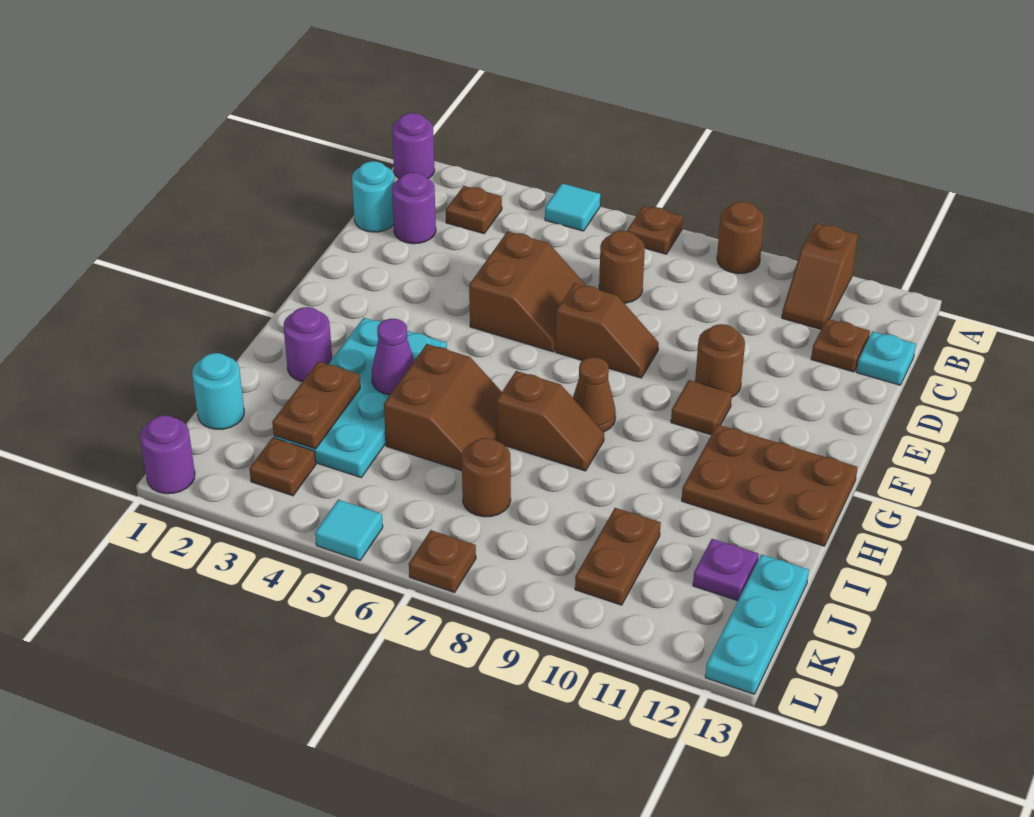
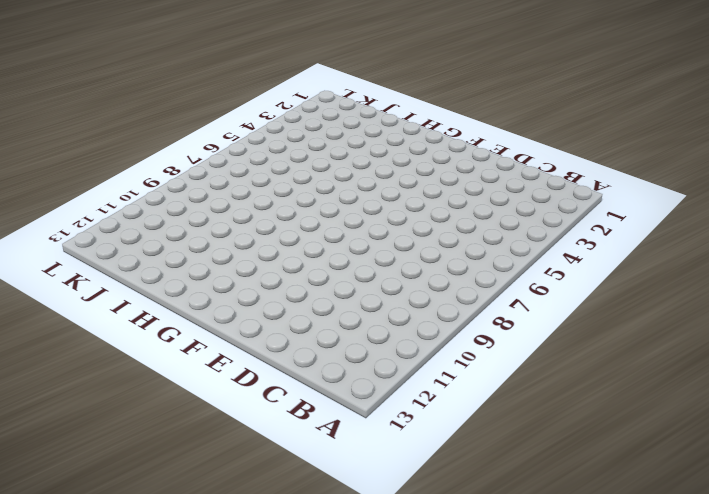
none -> purple 1x1 round brick [392,113,435,179]
none -> cyan 1x1 tile [545,183,600,231]
none -> brown 1x1 plate [627,206,683,254]
none -> brown 1x1 round brick [717,202,764,274]

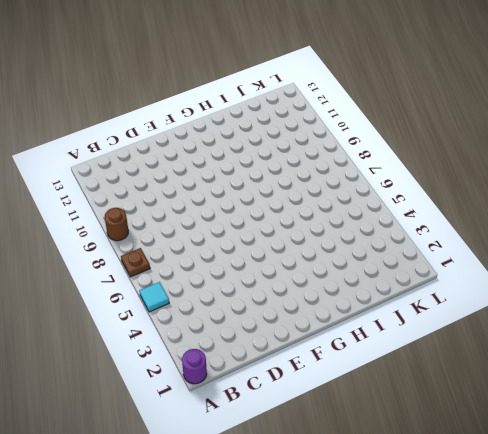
none -> brown 1x2 slope [782,223,858,329]
none -> brown 1x1 plate [446,186,502,234]
none -> cyan 1x1 round brick [352,161,394,232]
none -> purple 1x1 round brick [392,172,436,244]

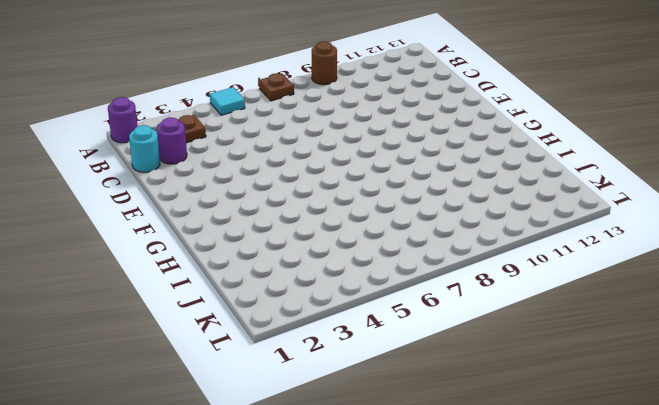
none -> brown 1x2 slope [782,223,858,329]
none -> brown 1x1 round brick [599,231,645,303]
none -> brown 1x1 plate [811,319,870,372]
none -> cyan 1x1 plate [857,331,916,385]

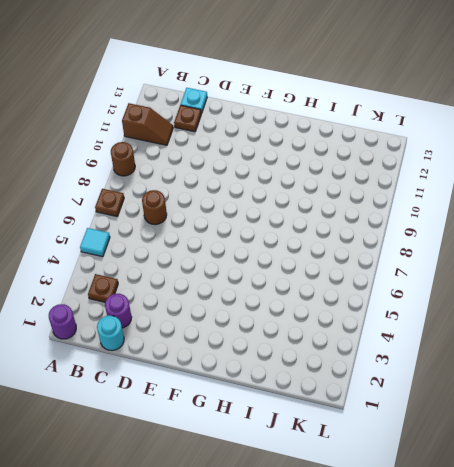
none -> brown 2x2 slope [469,231,586,352]
none -> brown 1x2 slope [556,283,659,378]
none -> brown 1x1 round brick [695,324,745,397]
none -> brown 1x1 tile [671,380,732,435]

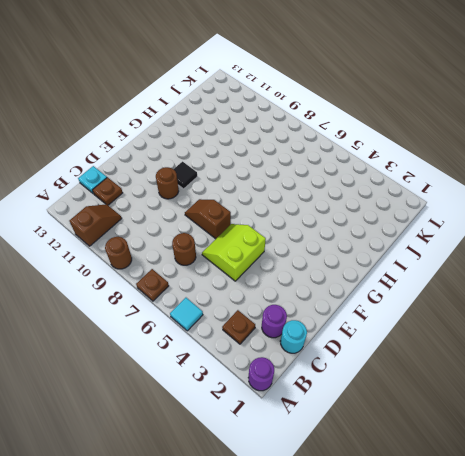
lime 2x2 slope [202,224,266,281] -> brown 2x2 slope [469,231,586,352]
black 1x1 tile [174,162,197,189] -> brown 1x1 tile [671,380,732,435]
none -> cyan 2x4 plate [274,318,447,477]
none -> brown 1x1 cone [573,357,616,432]
none -> brown 2x3 plate [682,425,857,546]
none -> purple 1x1 round brick [284,307,332,382]

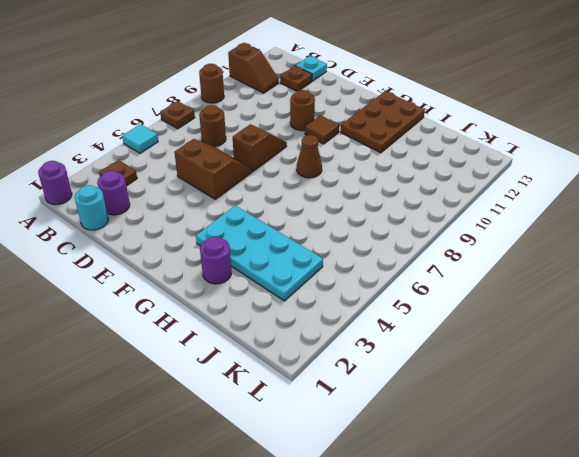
none -> brown 2x2 slope [384,344,502,471]
none -> brown 1x2 slope [496,371,604,471]
none -> cyan 1x1 round brick [192,353,244,429]
none -> brown 1x1 round brick [462,438,511,517]

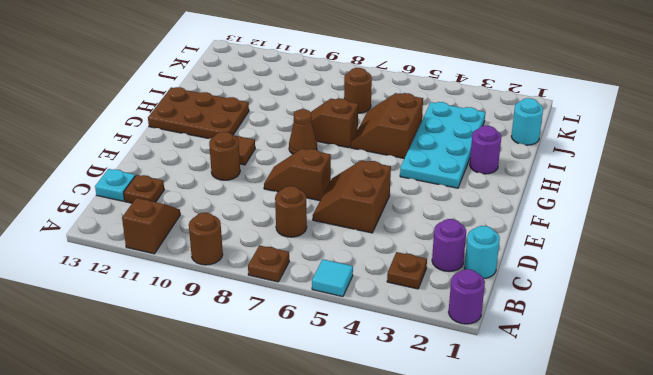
none -> brown 1x2 plate [575,508,661,605]
none -> purple 1x1 plate [693,539,759,601]
none -> cyan 1x3 plate [705,554,809,694]
none -> brown 1x1 plate [249,438,316,496]

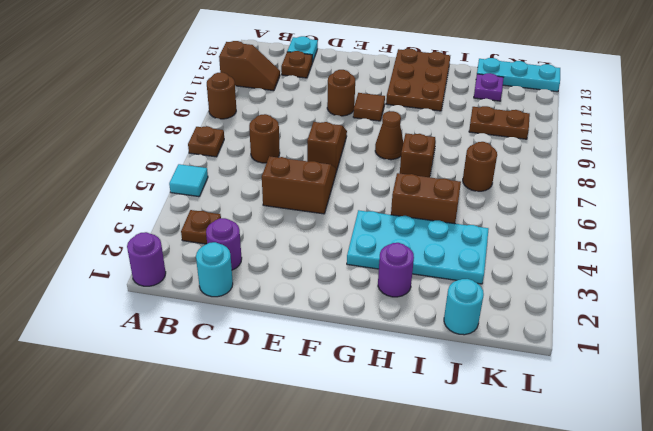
none -> brown 1x1 plate [249,438,316,496]
none -> purple 1x1 round brick [140,415,195,494]
none -> cyan 1x1 tile [315,500,383,560]
none -> brown 1x1 plate [409,530,476,593]

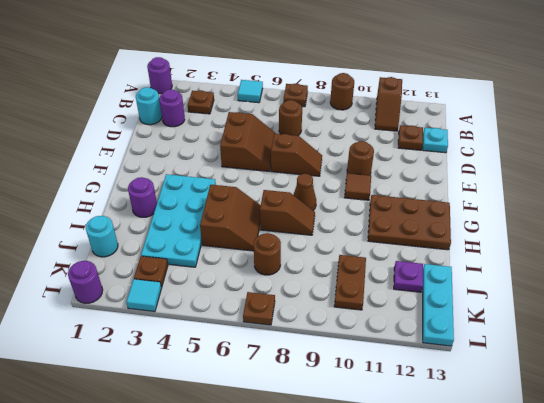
cyan 1x1 tile [126,279,161,312] -> cyan 1x1 tile moved to [315,500,383,560]
none -> purple 1x1 cone [372,319,414,395]
none -> brown 1x2 plate [272,361,360,449]

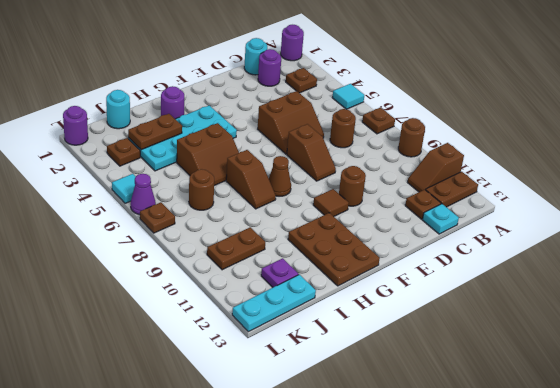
brown 1x2 plate [426,172,478,207] -> none
purple 1x1 cone [131,174,156,215] -> purple 1x1 cone moved to [372,319,414,395]

